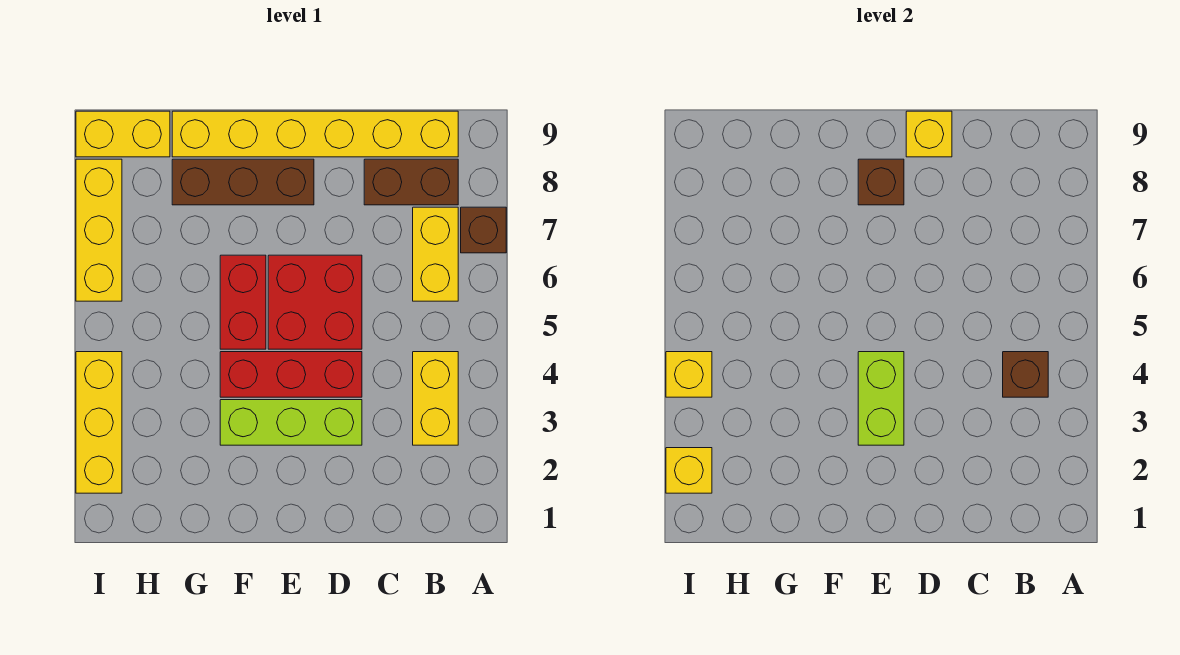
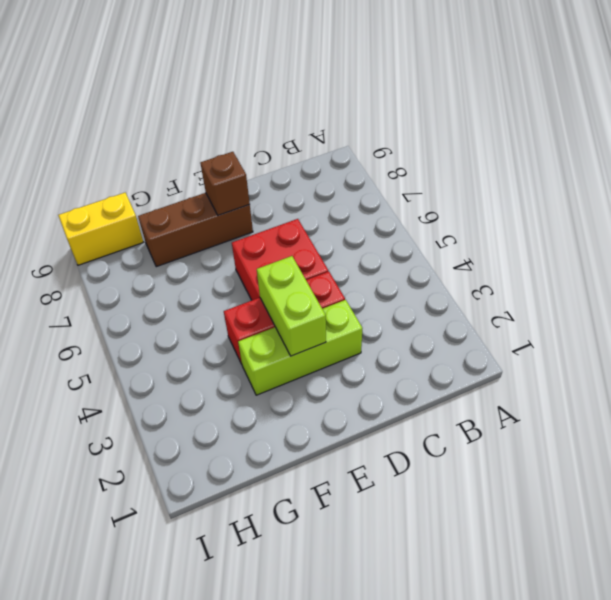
none -> brown 1x1 brick [461,207,506,253]
none -> yellow 1x2 brick [413,352,458,445]
none -> yellow 1x2 brick [413,207,458,301]

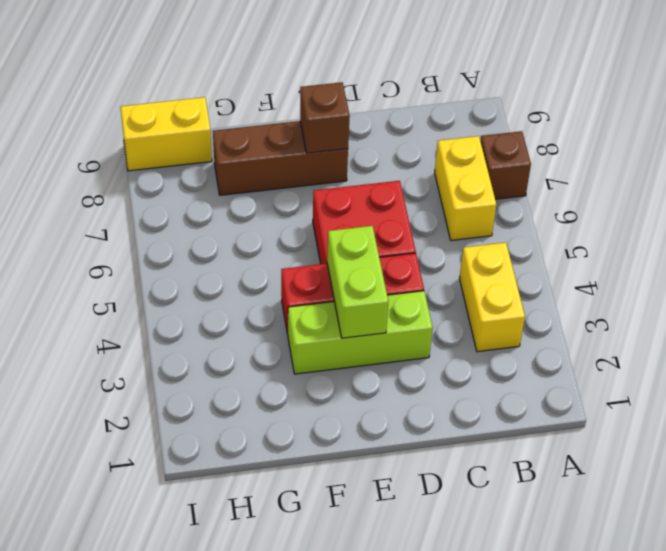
none -> brown 1x2 brick [364,159,458,205]
none -> yellow 1x6 brick [172,111,458,157]
none -> red 1x2 brick [220,255,266,349]

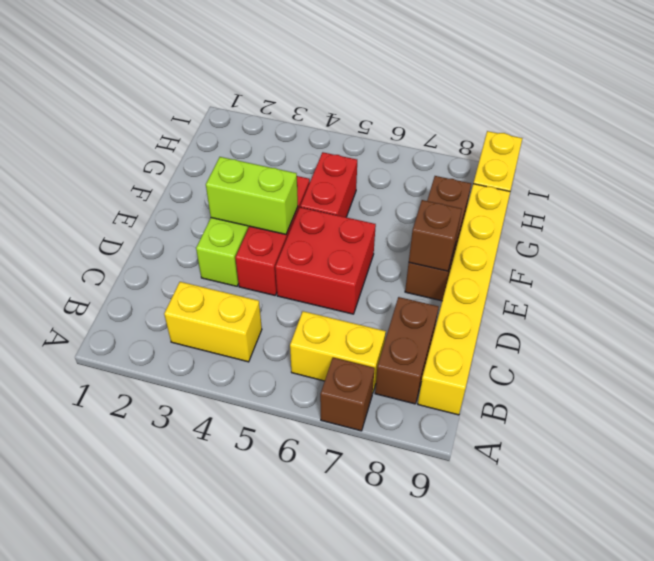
red 1x2 brick [300,152,357,217] -> red 1x2 brick turned to [220,255,266,349]
none -> yellow 1x3 brick [76,352,122,493]
none -> yellow 1x3 brick [76,159,122,301]
none -> brown 1x1 brick [1003,352,1048,397]

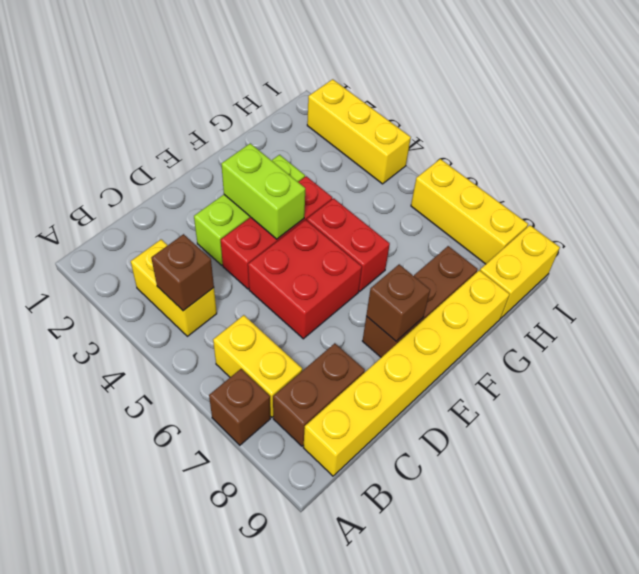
none -> yellow 1x1 brick [906,111,952,157]
none -> yellow 1x1 brick [666,448,712,493]
none -> yellow 1x1 brick [666,352,712,397]

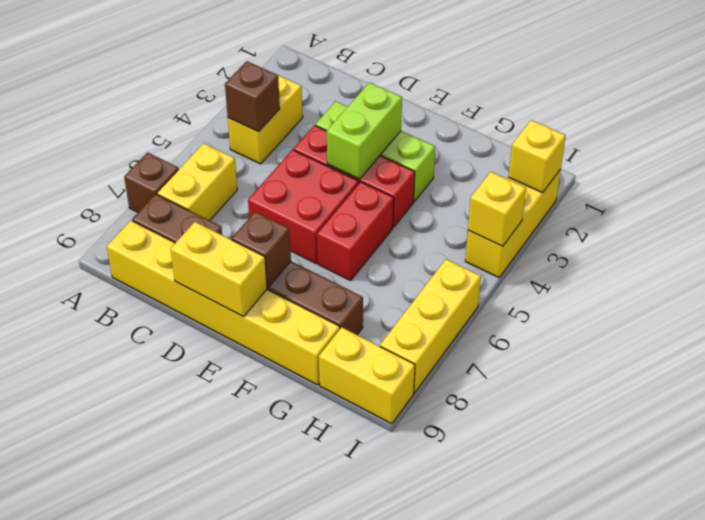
yellow 1x2 brick [170,222,267,317] -> yellow 1x1 brick [906,111,952,157]

